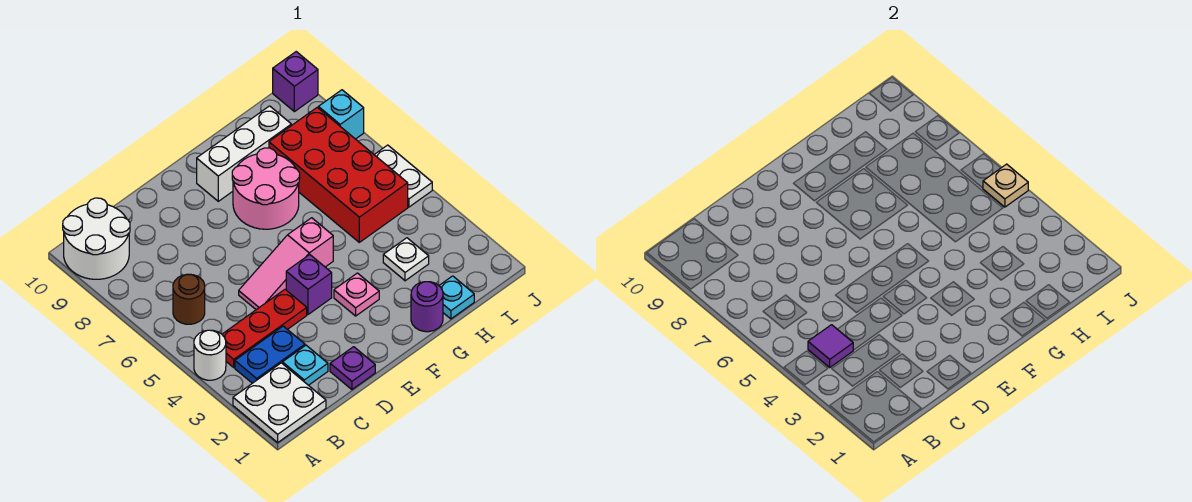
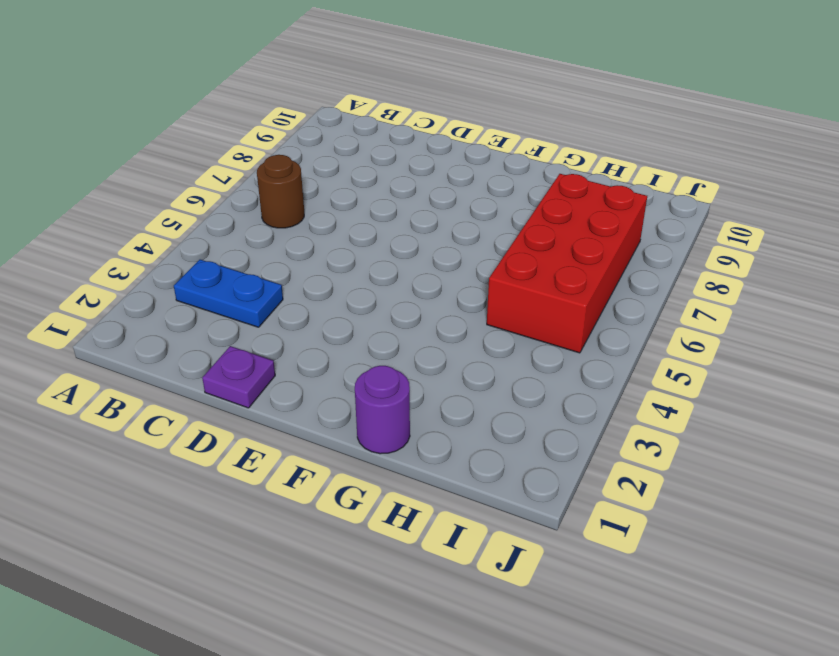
none -> white 2x2 plate [233,363,326,442]
none -> white 1x1 round brick [194,330,226,380]
none -> white 2x2 round brick [63,198,130,279]

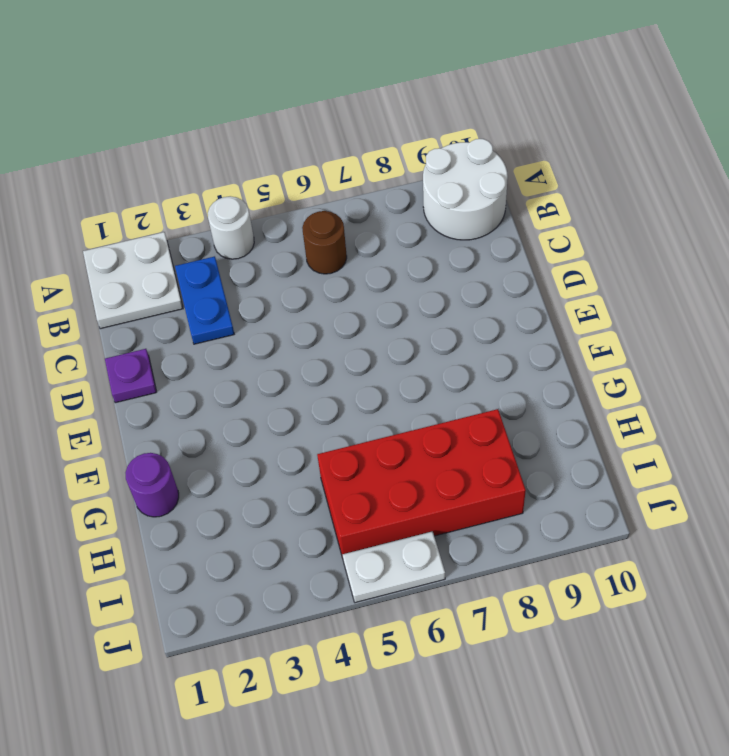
none -> red 1x3 plate [222,290,307,367]
none -> cyan 1x1 plate [283,345,328,385]
none -> pink 1x3 slope [239,218,333,310]

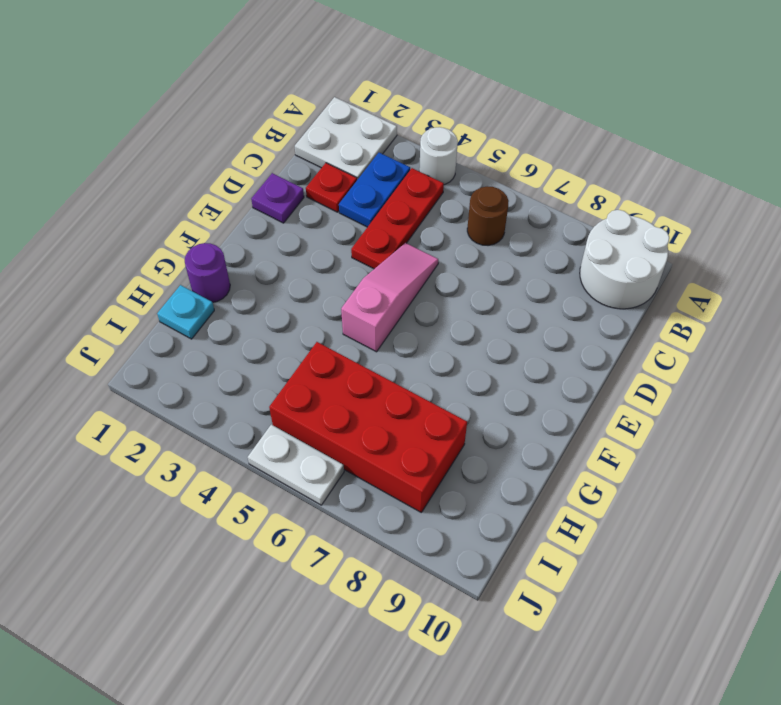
red 1x1 plate [306,163,357,212] -> cyan 1x1 plate [283,345,328,385]
none -> purple 1x1 brick [286,255,332,314]
none -> pink 1x1 plate [334,273,379,316]
none -> pink 2x2 round brick [232,148,300,229]

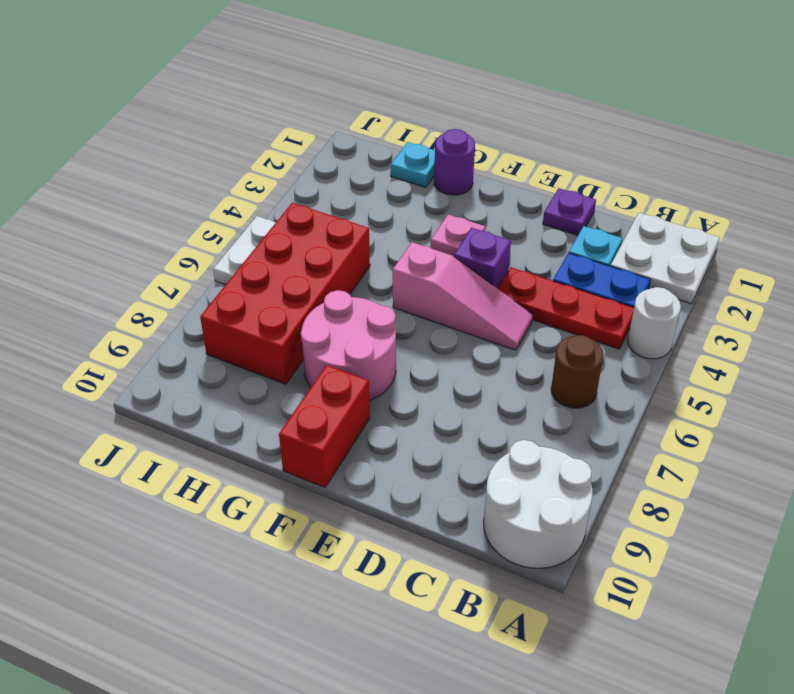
red 1x2 brick [279,365,370,487] -> white 1x3 brick [197,106,291,201]
none -> white 1x1 plate [383,238,429,281]
none -> cyan 1x1 brick [318,90,364,139]
none -> purple 1x1 brick [273,52,318,112]

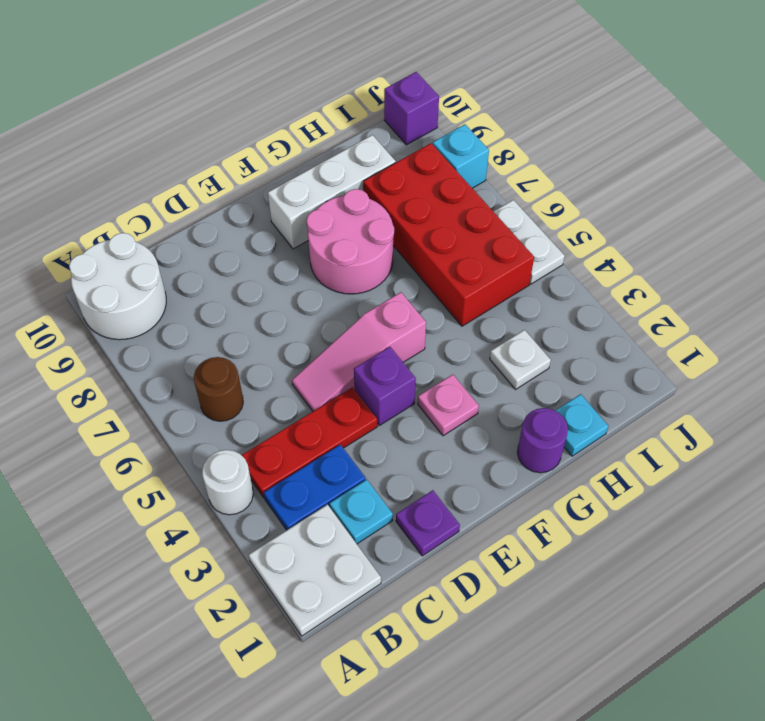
none -> purple 1x1 tile [808,325,853,367]
none -> tan 1x1 plate [983,164,1028,207]

